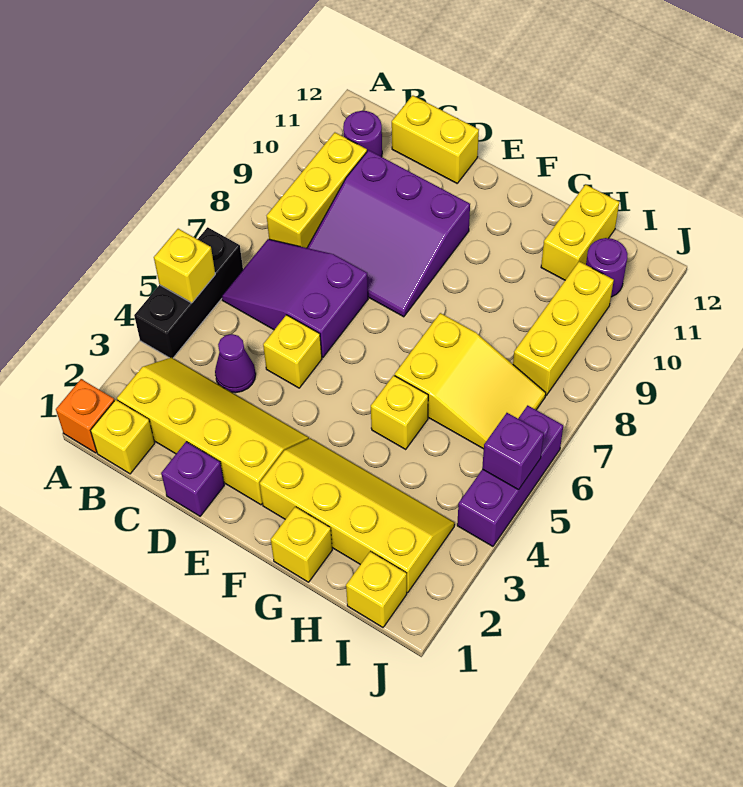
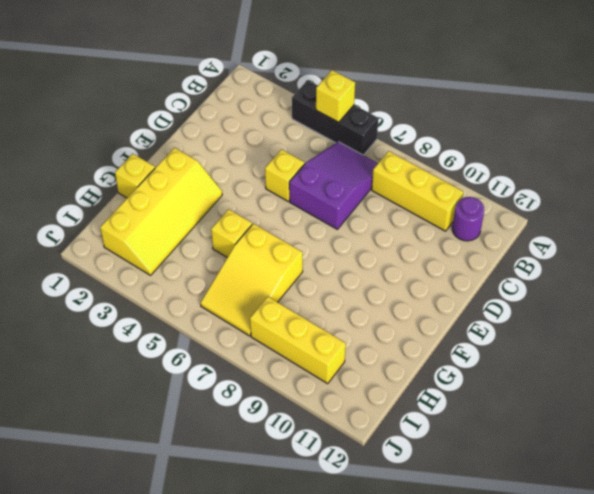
none -> orange 1x1 brick [56,379,114,453]
none -> yellow 1x1 brick [91,400,155,474]
none -> yellow 2x4 slope [117,357,309,505]

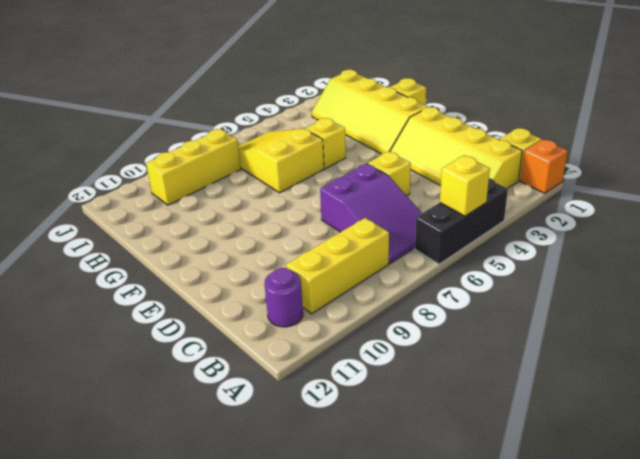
none -> purple 1x1 cone [215,334,256,393]
none -> purple 3x3 slope [307,150,470,317]
none -> yellow 1x2 brick [392,95,479,183]

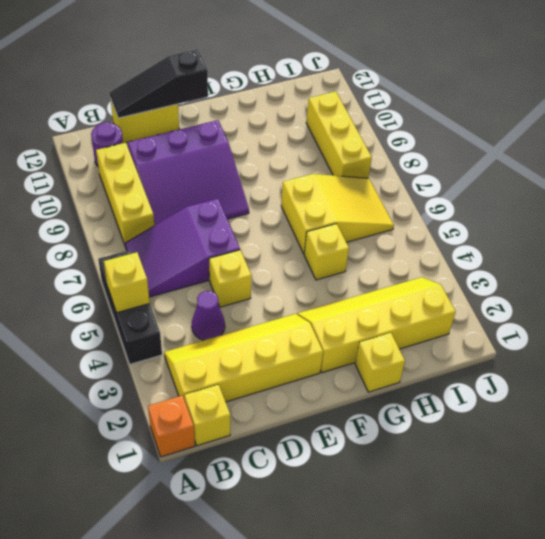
black 1x3 slope [110,49,208,118] -> none
none -> purple 1x1 brick [161,442,224,516]
none -> yellow 1x2 brick [541,184,619,280]
none -> yellow 1x1 brick [346,551,407,627]

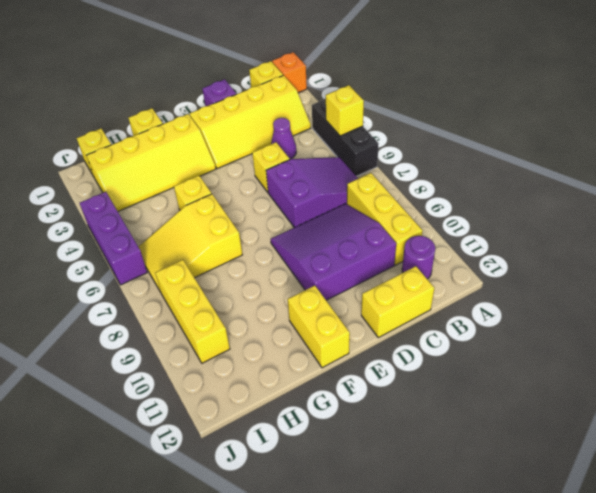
yellow 1x2 brick [288,286,350,368] -> yellow 1x2 brick moved to [541,184,619,280]
none -> purple 1x1 round brick [586,238,627,297]
none -> purple 1x1 brick [482,413,544,490]

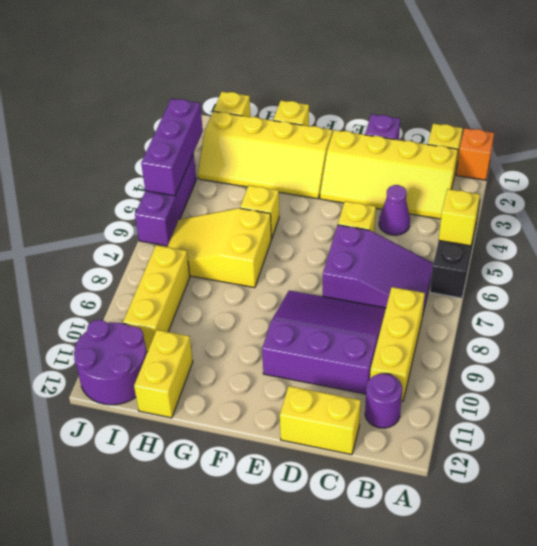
purple 2x2 round brick [74,320,147,405] -> purple 1x1 round brick [586,238,627,297]
purple 1x3 brick [141,99,203,196] -> purple 1x1 brick [482,413,544,490]

